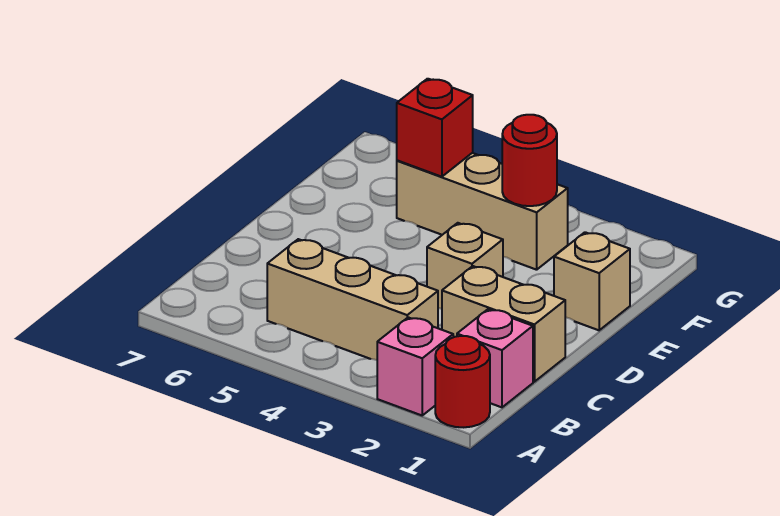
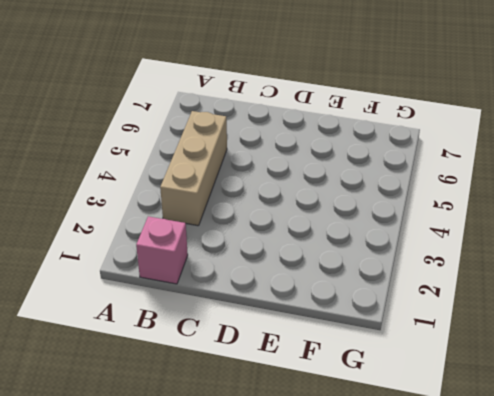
none -> red 1x1 round brick [435,336,490,427]
none -> pink 1x1 brick [377,317,453,415]

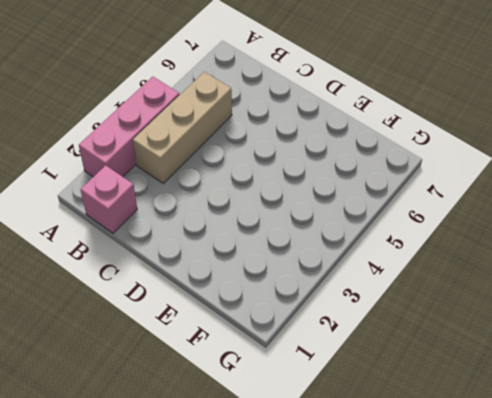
pink 1x3 brick [79,77,180,177] -> pink 1x1 brick [377,317,453,415]
none -> red 1x1 round brick [435,336,490,427]
none -> tan 1x2 brick [442,266,565,382]

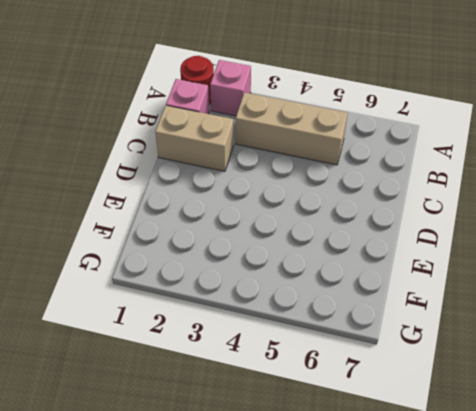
none -> tan 1x1 brick [427,223,503,309]
none -> tan 1x1 brick [554,232,630,330]

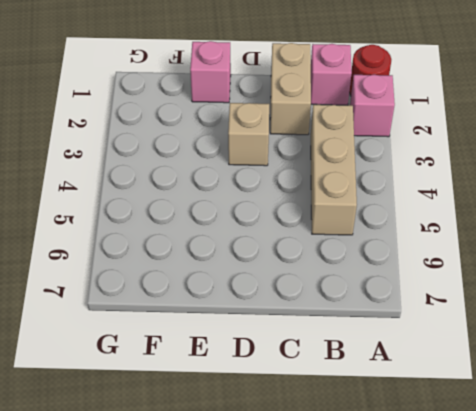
pink 1x1 brick [190,41,231,103] -> tan 1x1 brick [554,232,630,330]
none -> tan 1x3 brick [397,153,568,270]
none -> red 1x1 round brick [502,115,557,206]

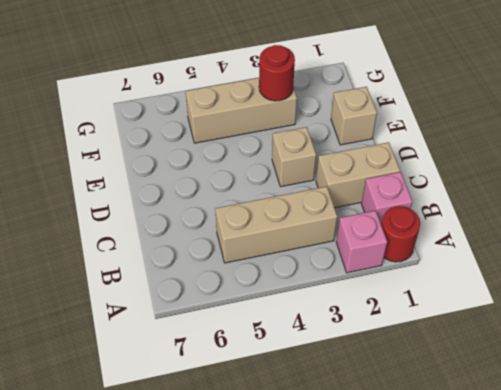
none -> red 1x1 brick [397,79,473,177]

